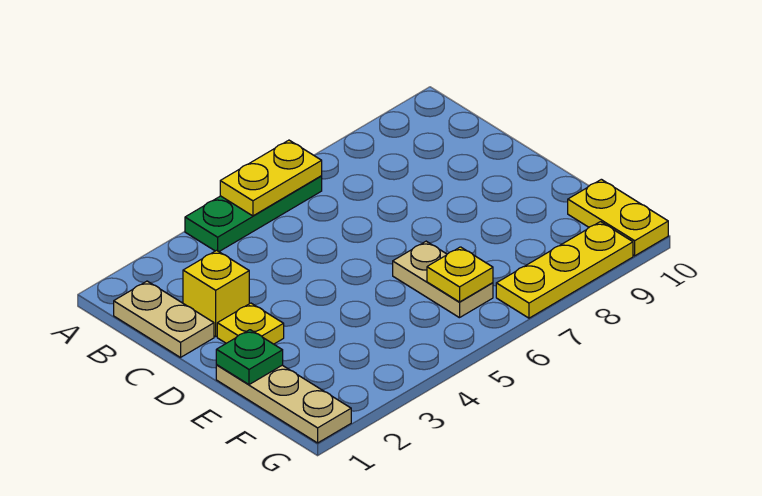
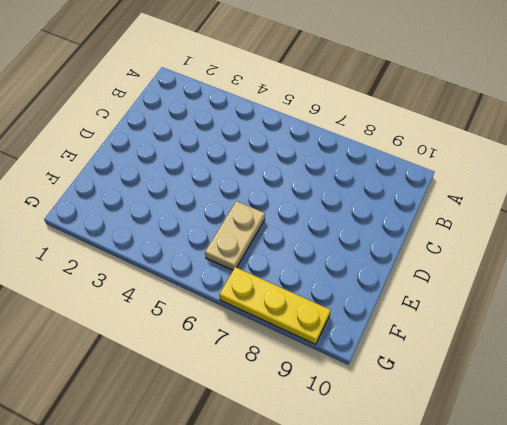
none -> green 1x3 plate [185,176,322,251]
none -> tan 1x2 plate [114,281,214,357]

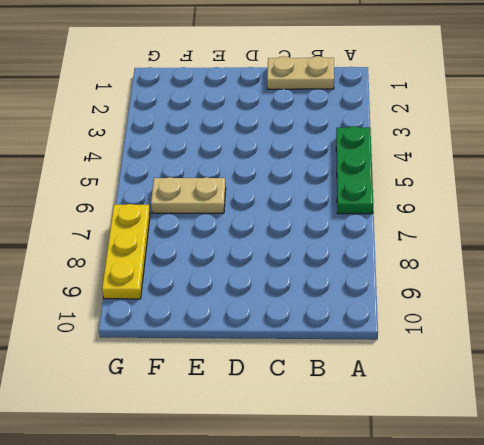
none -> yellow 1x1 brick [183,250,249,337]
none -> yellow 1x1 plate [217,303,284,344]

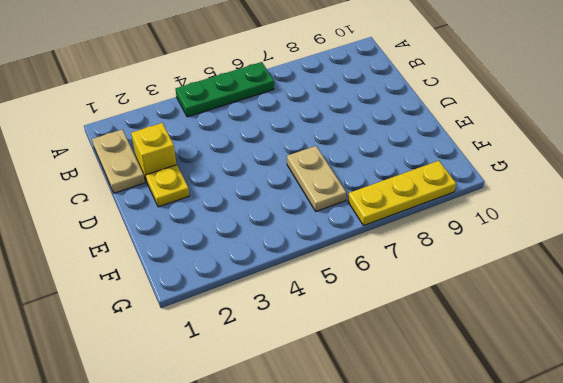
none -> tan 1x3 plate [216,365,351,443]
none -> yellow 1x2 plate [568,179,668,256]

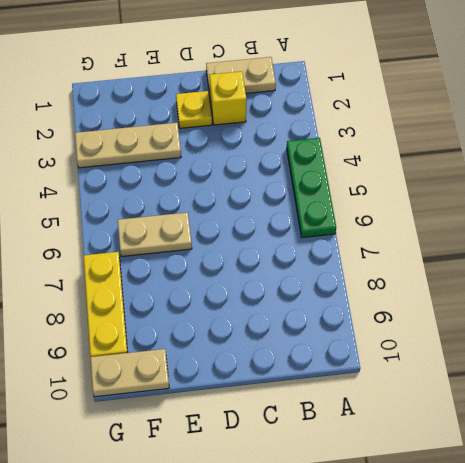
tan 1x3 plate [75,123,181,168] -> tan 1x3 plate moved to [216,365,351,443]
tan 1x2 plate [90,349,169,397] -> yellow 1x2 plate [568,179,668,256]
none -> yellow 1x2 plate [220,140,322,216]
none -> green 1x1 plate [216,330,283,385]

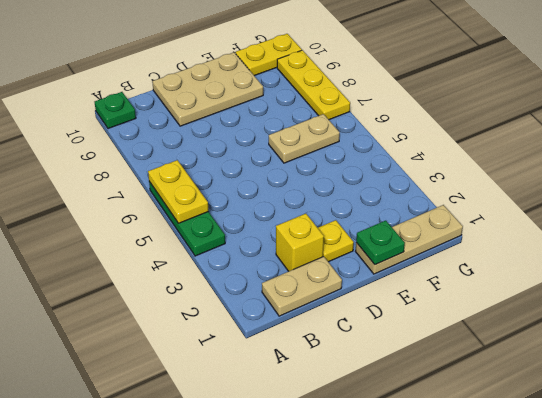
green 1x1 plate [95,92,136,129] -> none
tan 2x3 plate [152,52,263,126] -> none
none -> yellow 1x1 plate [427,247,493,302]

